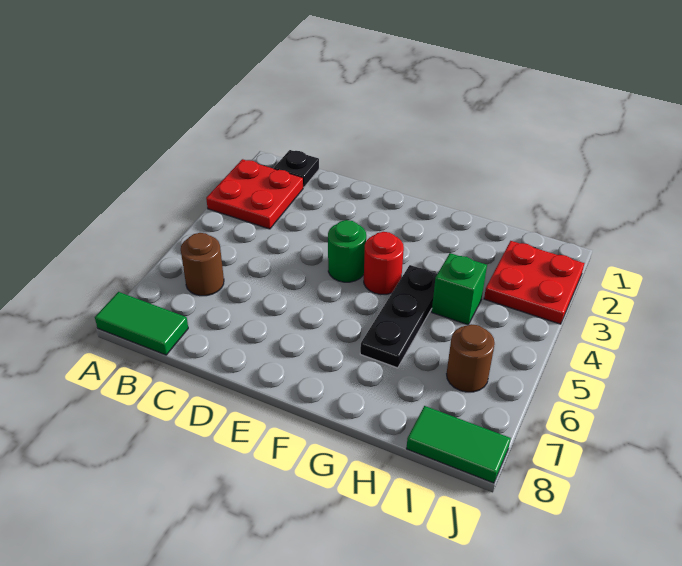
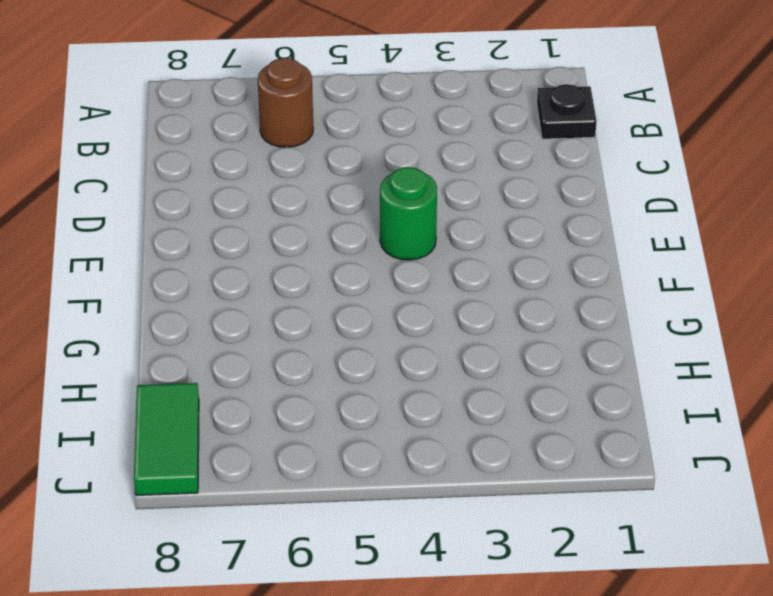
none -> red 2x2 plate [206,159,303,229]
none -> green 1x2 tile [95,292,188,355]

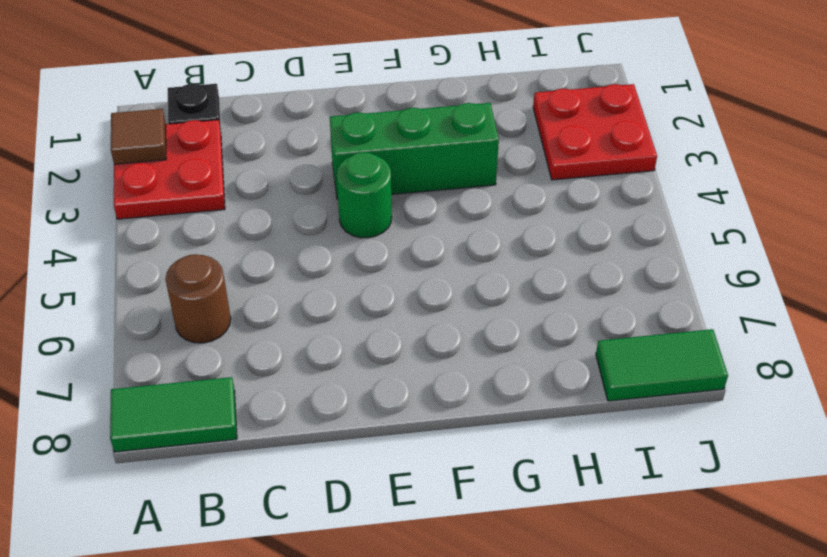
brown 1x1 tile [111,109,166,164] -> none
green 1x3 brick [330,103,499,199] -> none
none -> red 1x1 round brick [364,232,404,295]
none -> black 1x3 plate [360,265,437,368]

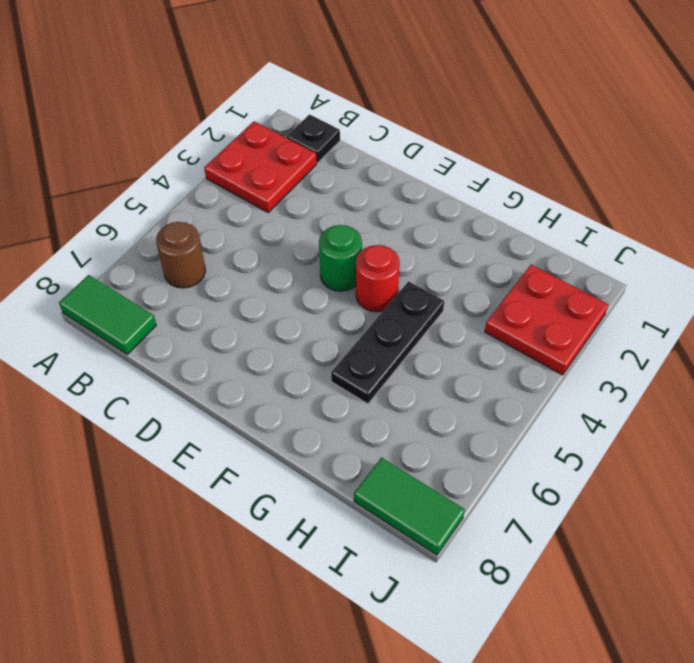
none -> green 1x1 brick [432,253,487,325]
none -> brown 1x1 round brick [447,324,495,392]

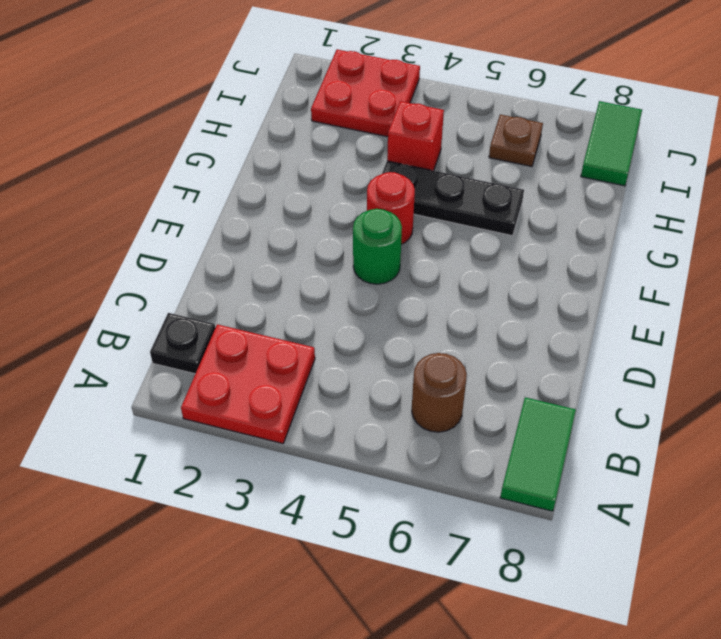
red 1x1 brick [387,101,444,171] -> green 1x1 brick [432,253,487,325]
brown 1x1 plate [489,115,543,167] -> brown 1x1 round brick [447,324,495,392]

